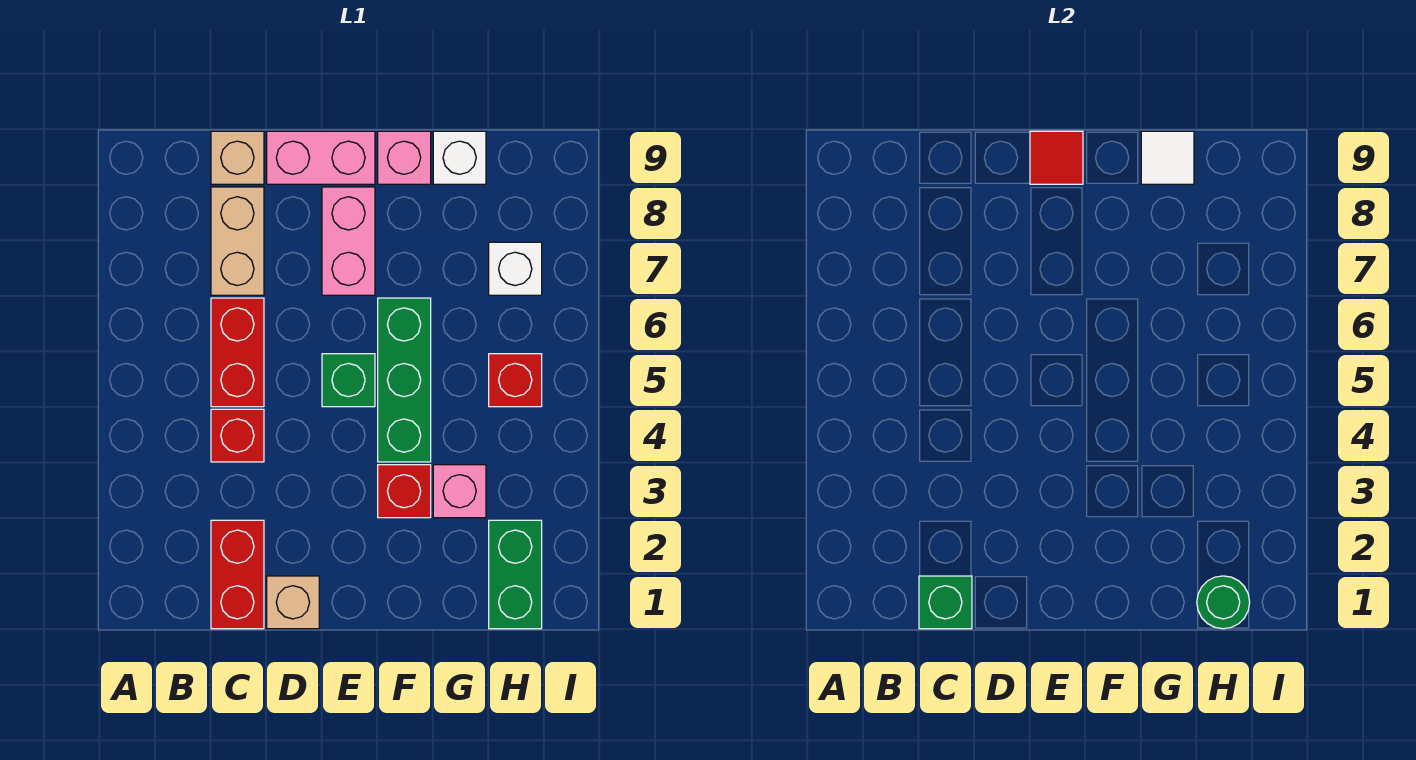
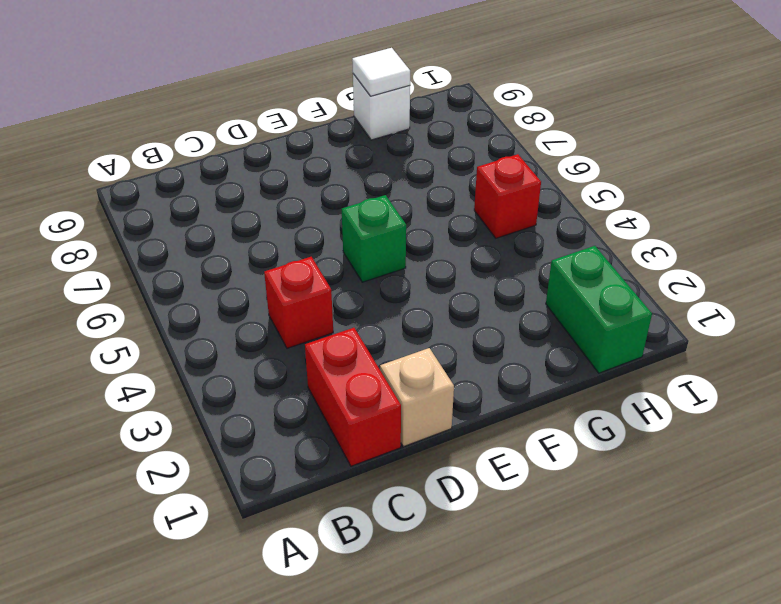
none -> red 1x2 brick [211,298,264,407]
none -> tan 1x2 brick [211,187,264,295]
none -> tan 1x1 brick [211,131,264,184]

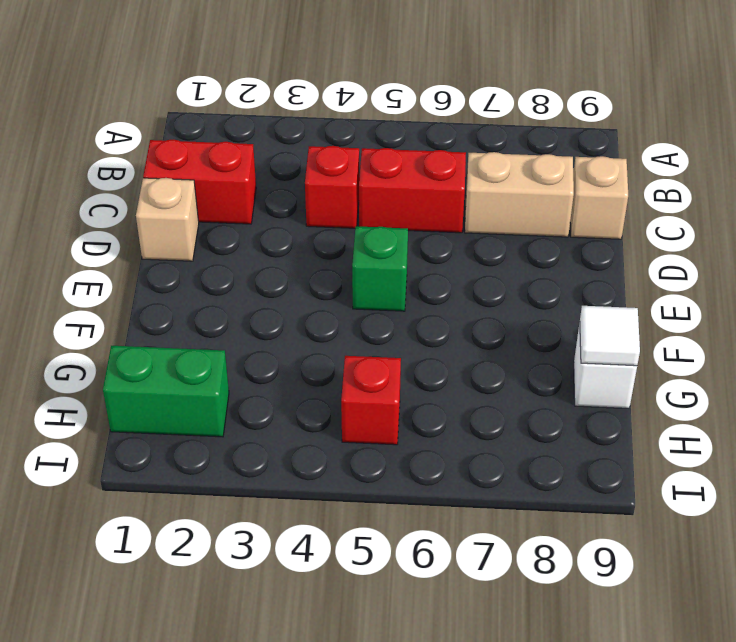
none -> pink 1x2 brick [267,131,375,184]
none -> pink 1x2 brick [322,187,375,295]
none -> red 1x1 brick [378,465,431,518]

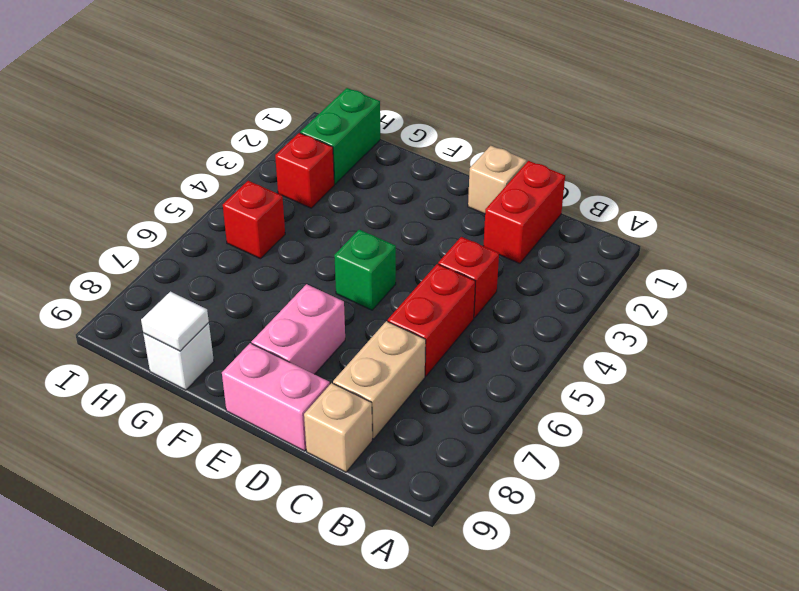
red 1x1 brick [275,133,334,208] -> red 1x1 brick moved to [378,465,431,518]
none -> green 1x3 brick [378,298,431,462]
none -> pink 1x1 brick [378,131,431,184]
none -> pink 1x1 brick [433,465,486,518]

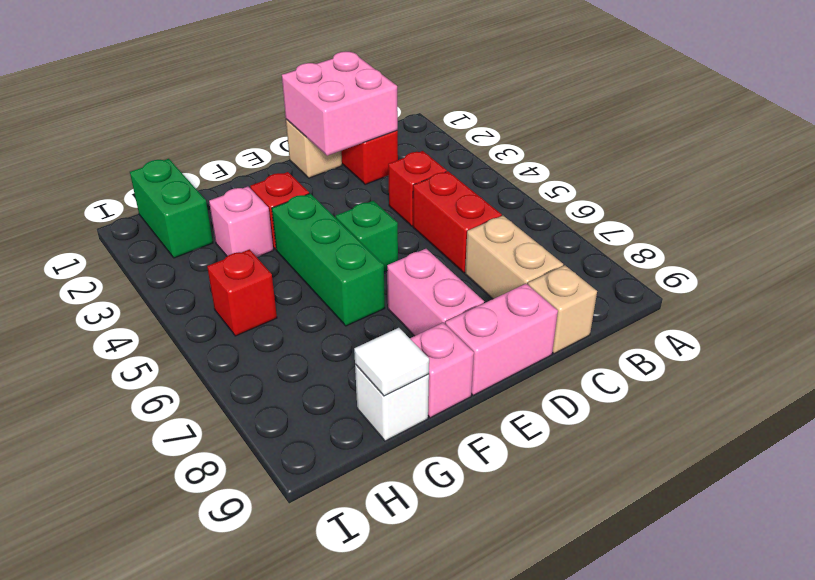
pink 2x2 brick [282,52,398,156] -> green 1x1 brick [919,576,972,629]
none -> white 1x1 brick [489,242,542,295]
none -> red 1x1 tile [1030,131,1083,184]
none -> green 1x1 round brick [1197,576,1250,629]

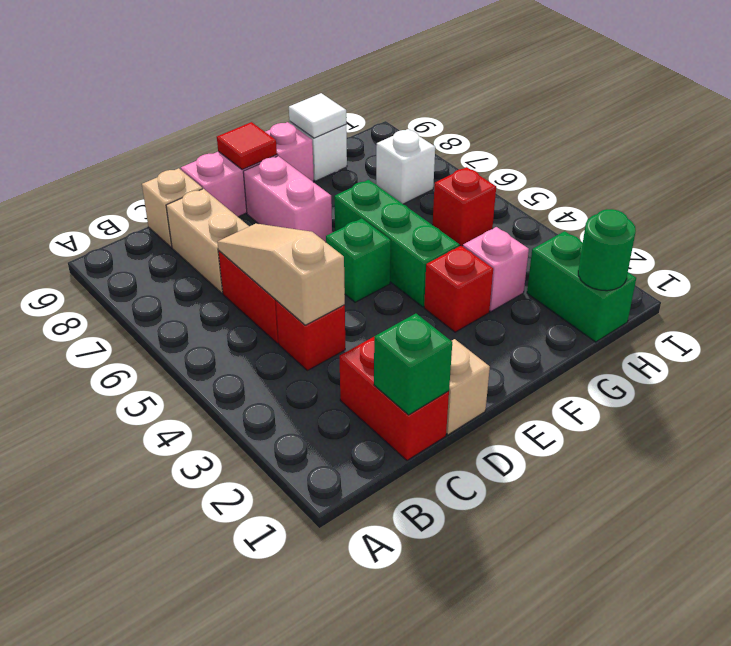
tan 1x3 slope [217,224,345,325] -> none

